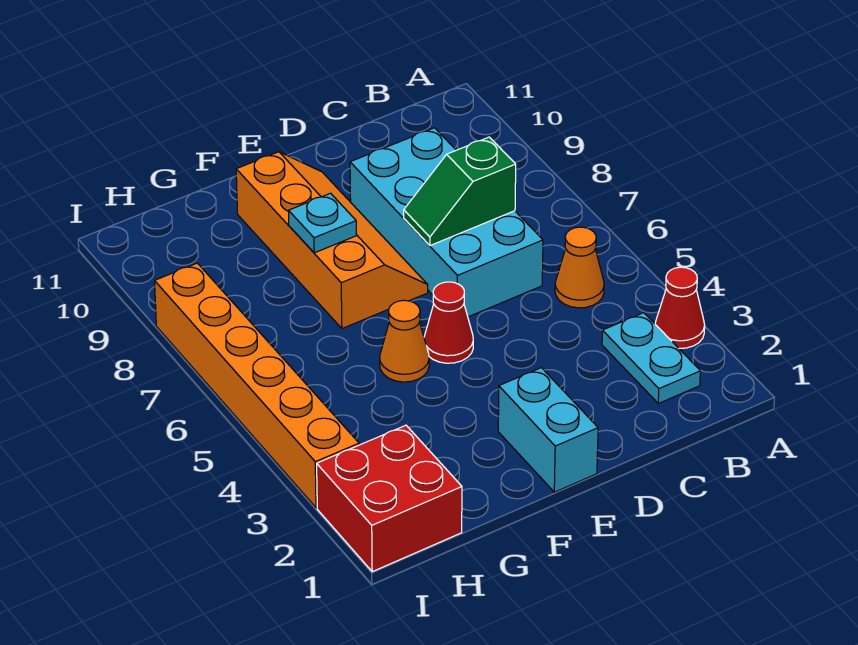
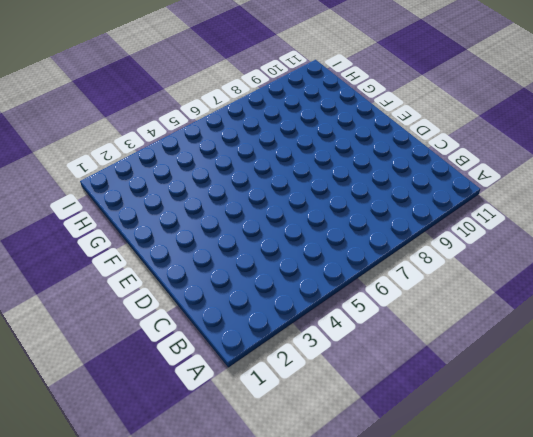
none -> red 1x1 cone [655,267,705,348]
none -> cyan 1x2 plate [602,313,700,404]
none -> orange 1x1 cone [555,227,604,308]

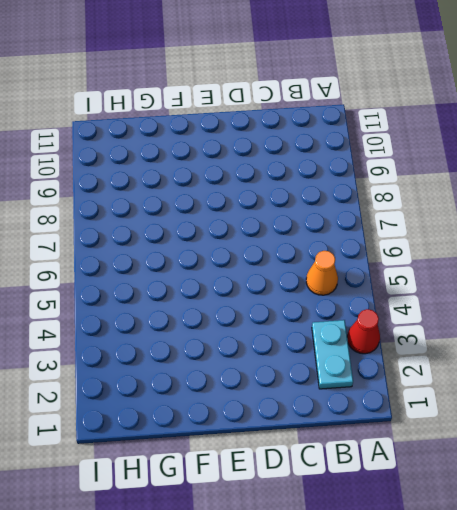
none -> cyan 2x4 brick [350,128,543,317]
none -> cyan 1x2 brick [498,368,598,492]
none -> red 1x1 cone [424,282,473,363]

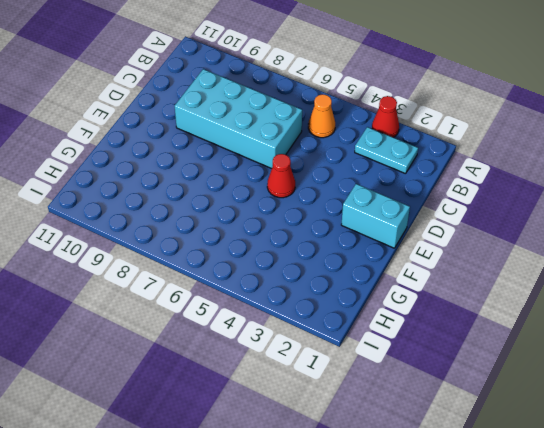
none -> orange 2x4 slope [236,152,428,329]
none -> orange 1x1 cone [380,300,429,382]
none -> red 2x2 brick [317,425,462,572]

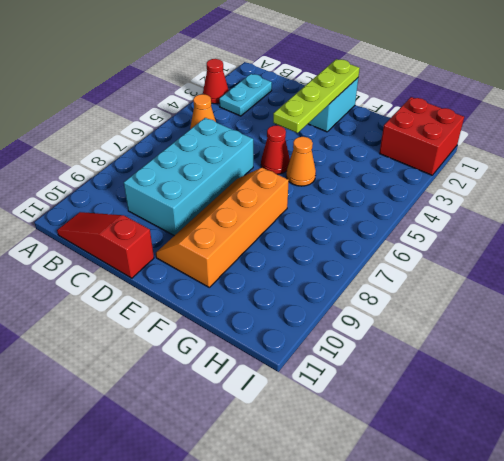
red 1x3 slope [57,212,154,278] -> none
lime 1x4 plate [273,59,360,133] -> none
none -> orange 1x6 brick [155,263,359,508]
none -> green 1x2 slope [404,137,516,246]
none -> cyan 1x1 plate [288,193,356,253]

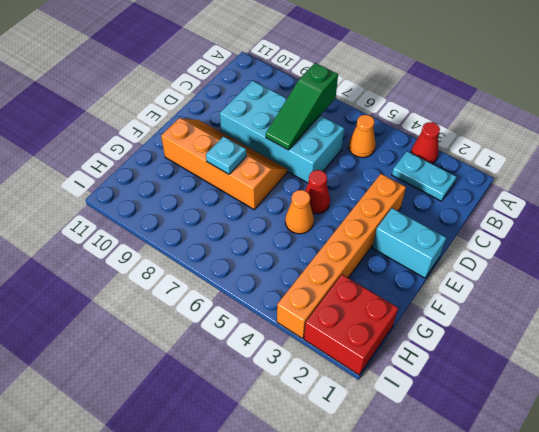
green 1x3 slope [266,63,338,150] -> green 1x2 slope [404,137,516,246]
orange 1x6 brick [277,174,406,339] -> orange 1x6 brick turned to [155,263,359,508]

